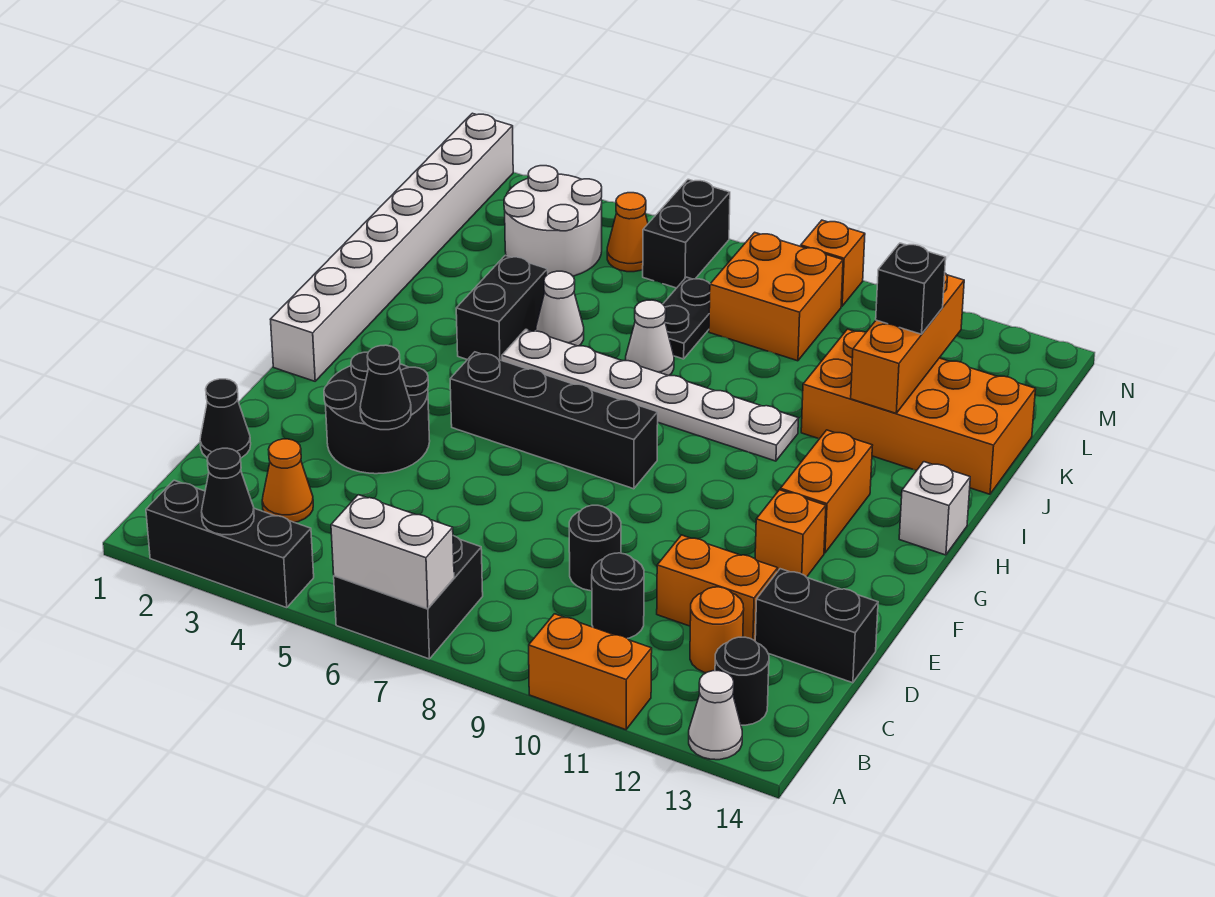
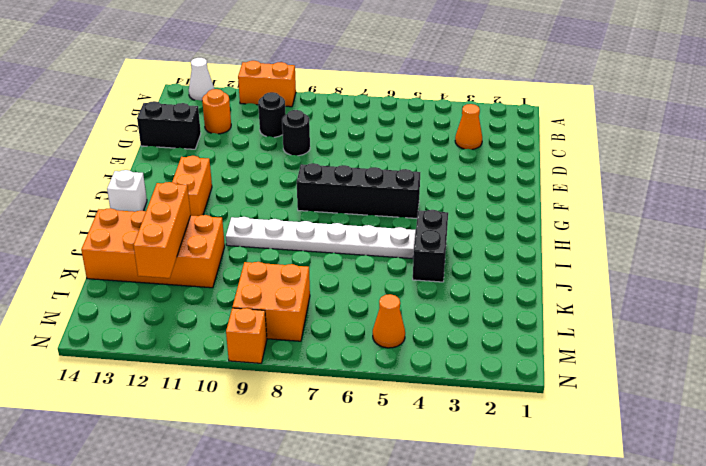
none -> black 1x3 brick [146,480,314,608]
none -> black 2x2 brick [334,535,483,659]
none -> black 1x1 round brick [715,637,769,725]
none -> black 1x1 cone [200,379,251,458]

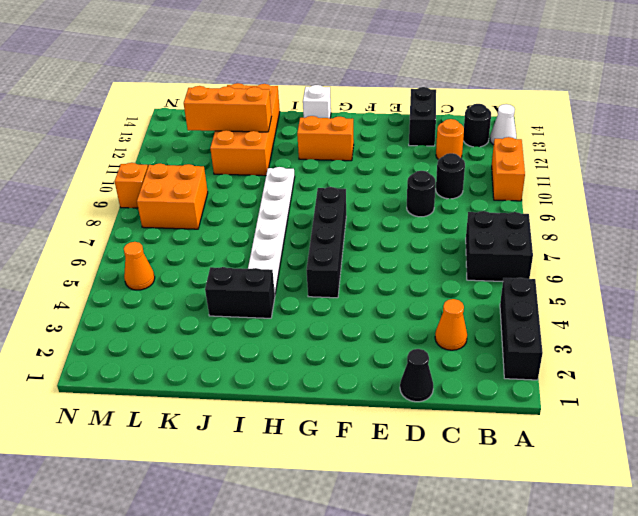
none -> orange 1x2 brick [657,535,778,641]
none -> black 2x2 round brick [324,352,430,474]
none -> orange 1x1 brick [755,490,826,577]
none -> white 1x8 brick [270,113,513,381]

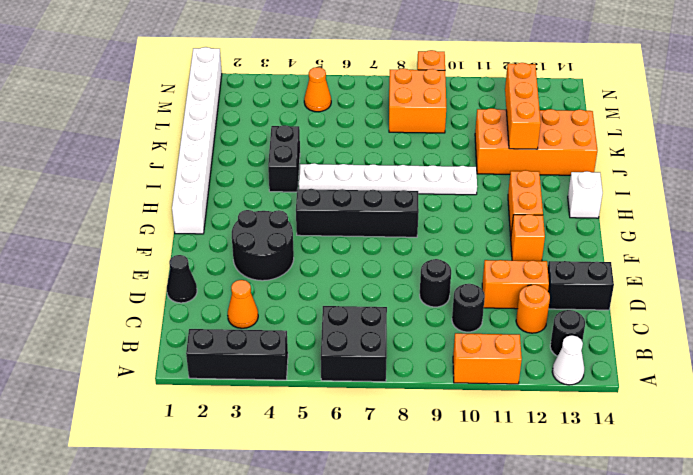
none -> white 1x1 cone [536,271,584,346]
none -> white 1x1 cone [626,300,674,376]
none -> black 1x2 plate [663,277,710,359]
none -> white 2x2 round brick [504,166,602,276]

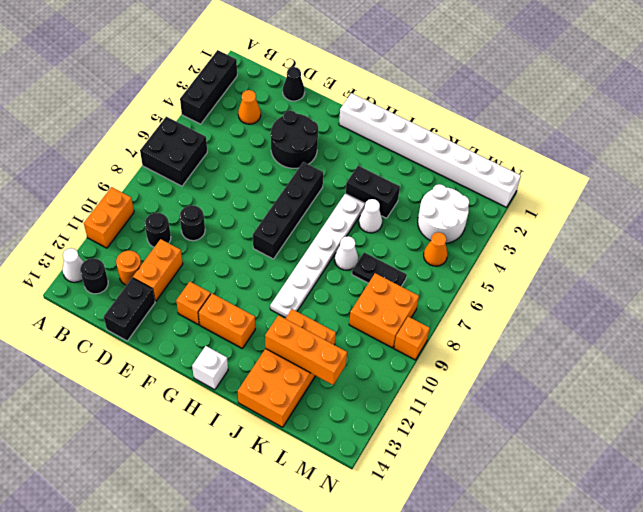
none -> black 1x2 brick [643,179,730,288]
none -> black 1x1 cone [202,448,254,535]
none -> white 1x2 brick [331,495,454,609]
none -> black 1x1 cone [360,345,411,430]

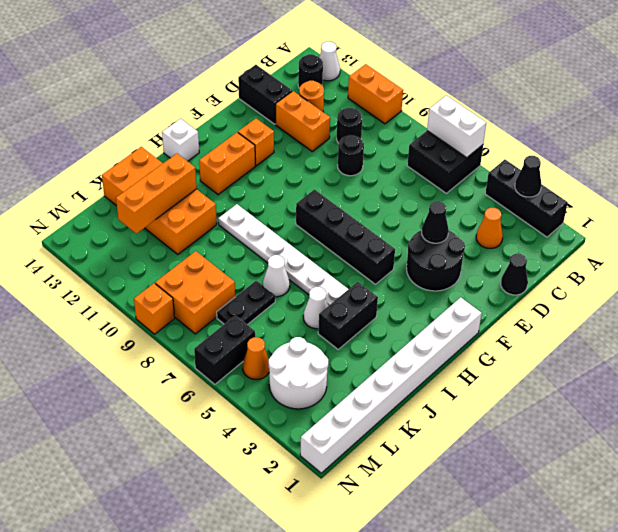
none -> black 1x1 brick [876,243,946,334]

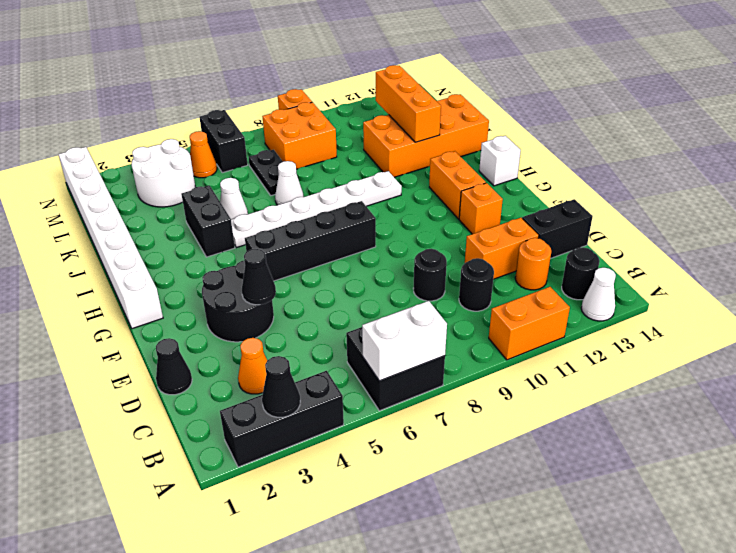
none -> black 1x1 brick [876,243,946,334]

